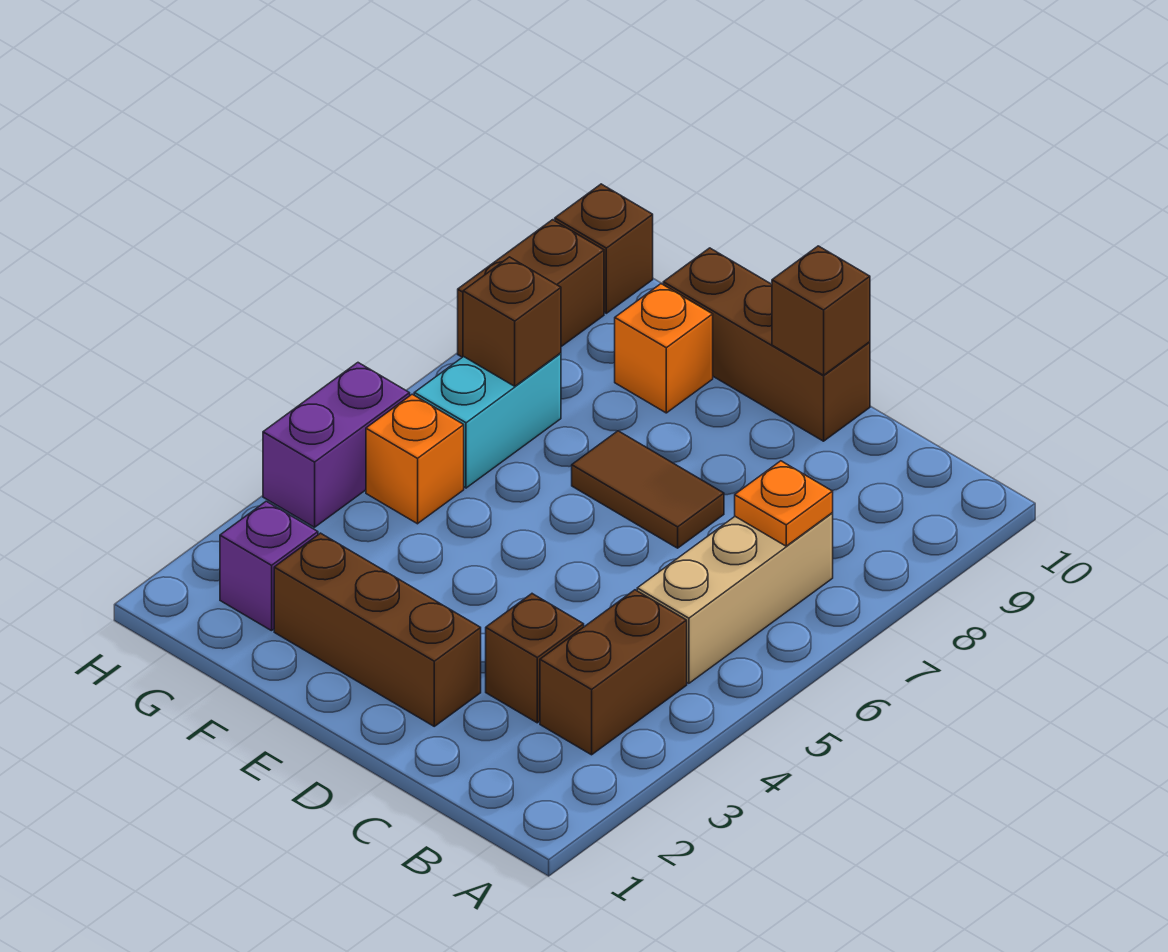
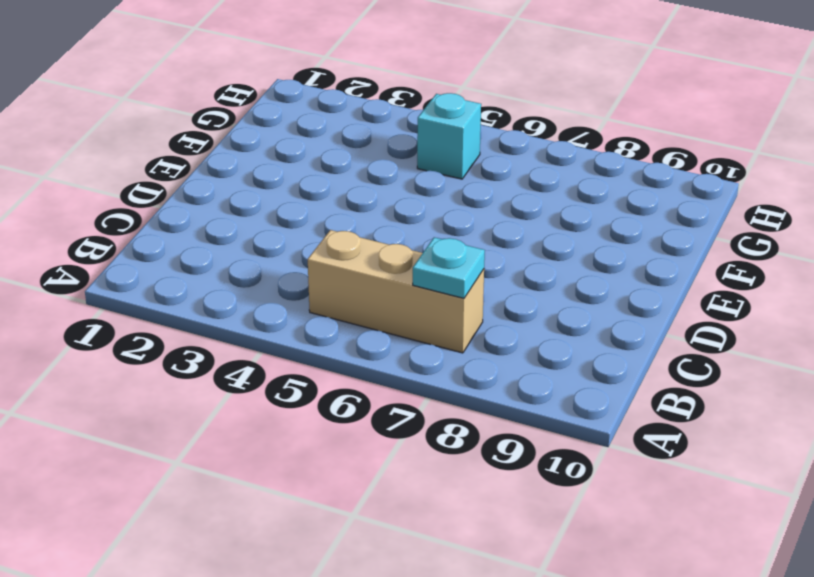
cyan 1x1 plate [413,237,485,298] -> orange 1x1 plate [735,461,833,546]
cyan 1x1 brick [417,93,481,179] -> orange 1x1 brick [366,394,464,524]
none -> brown 1x2 brick [540,590,687,755]
none -> brown 1x1 brick [486,594,584,723]
none -> brown 1x3 brick [274,533,481,726]

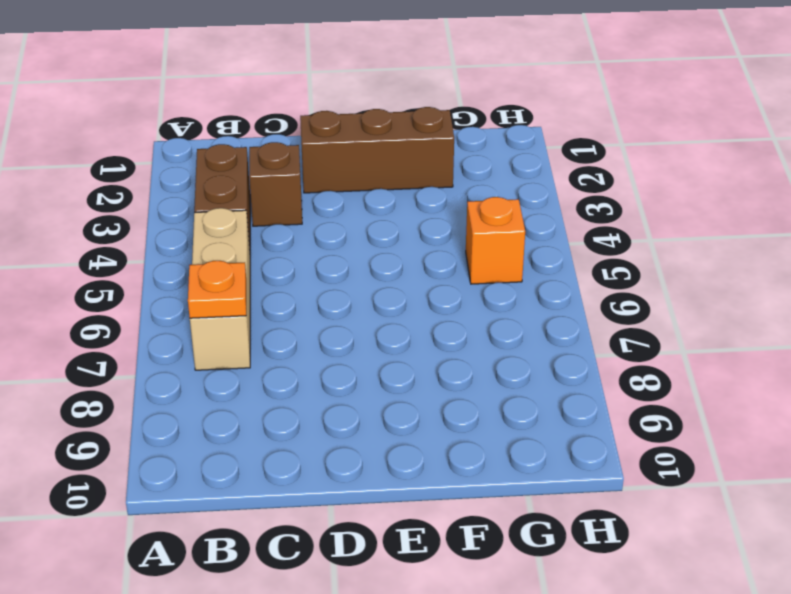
none -> brown 1x2 tile [572,431,724,548]
none -> brown 1x3 brick [663,248,870,441]
none -> orange 1x1 brick [615,284,713,413]

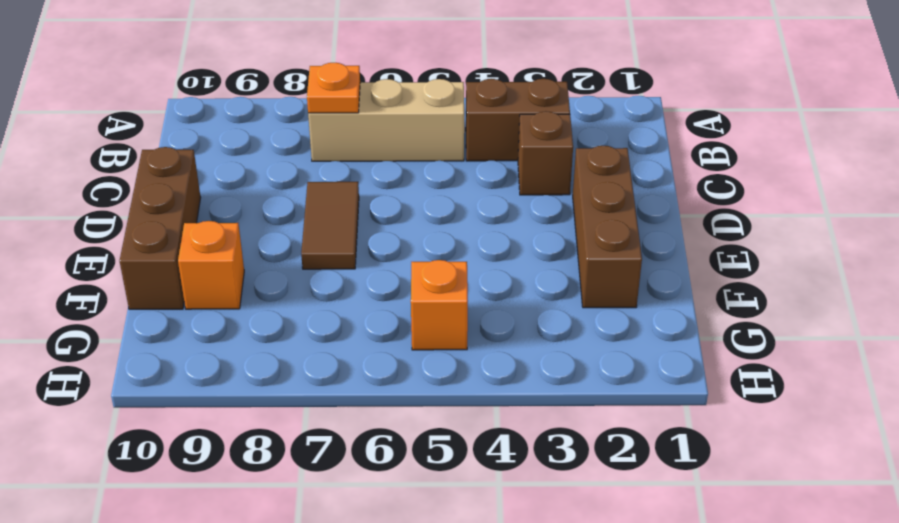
none -> purple 1x1 brick [220,501,318,631]
none -> cyan 1x2 brick [414,353,561,488]
none -> purple 1x2 brick [263,363,410,527]

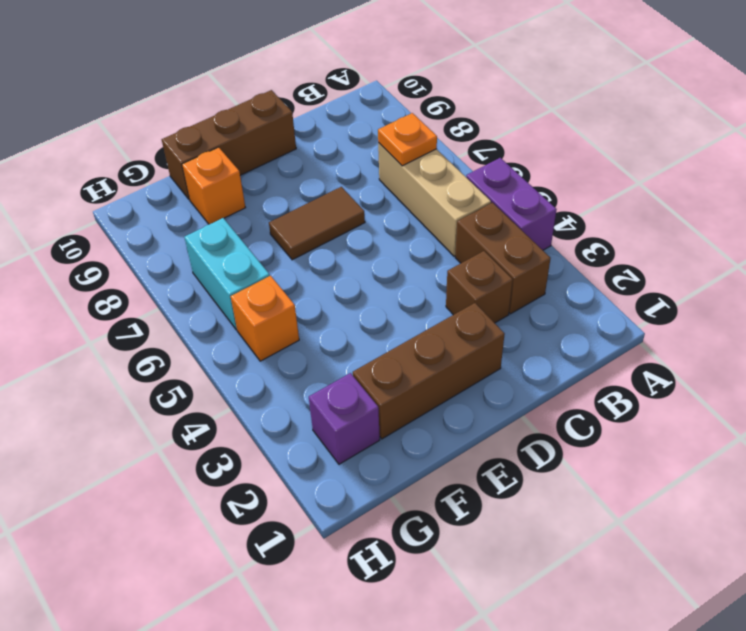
purple 1x2 brick [466,158,557,250] -> purple 1x2 brick moved to [263,363,410,527]
none -> brown 1x2 brick [458,220,604,357]
none -> brown 1x1 brick [555,184,653,313]
none -> brown 1x1 brick [772,246,870,375]

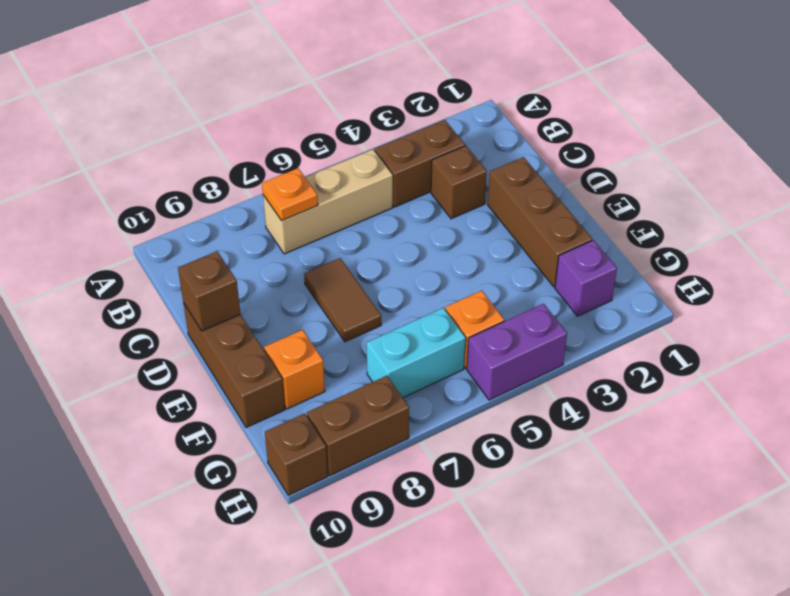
none -> brown 1x1 brick [463,257,561,386]

